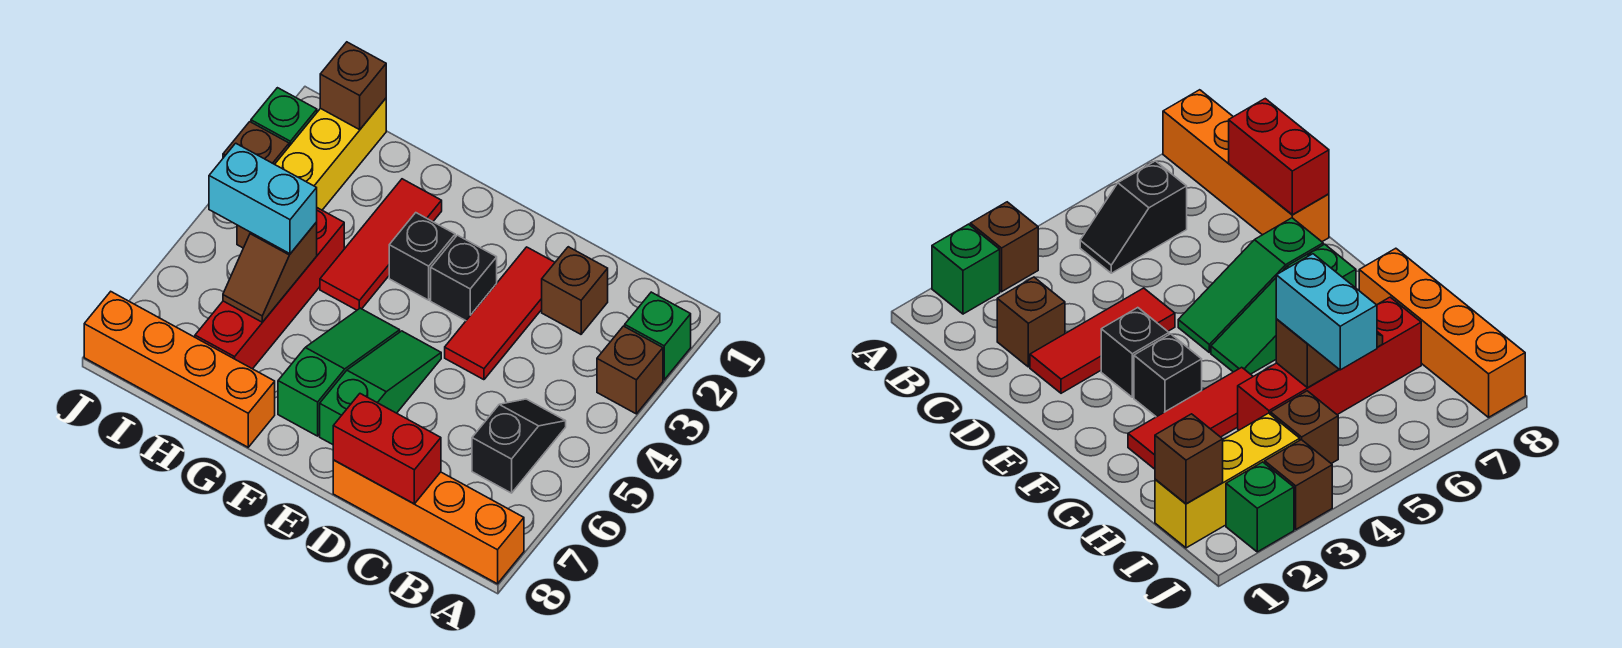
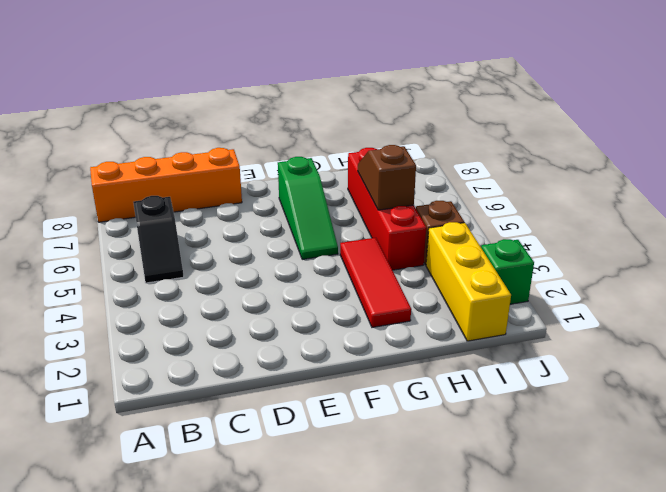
none -> green 1x1 brick [625,292,691,380]
none -> brown 1x1 brick [597,326,663,414]
none -> brown 1x1 brick [542,247,608,334]

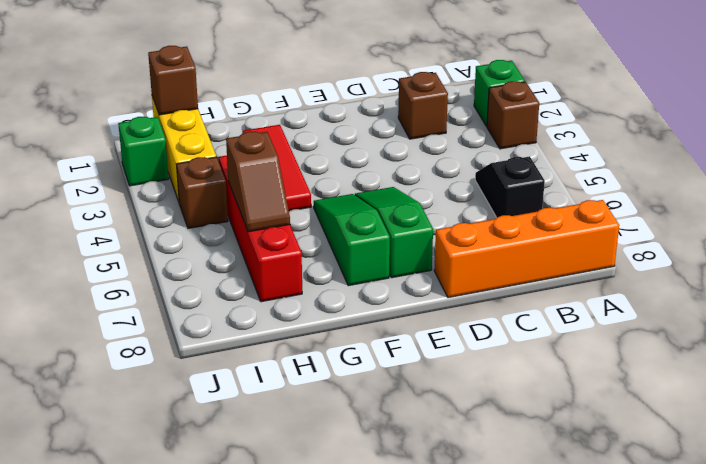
none -> red 1x3 tile [445,247,555,380]
none -> black 1x1 brick [431,235,497,321]
none -> black 1x1 brick [389,213,455,300]

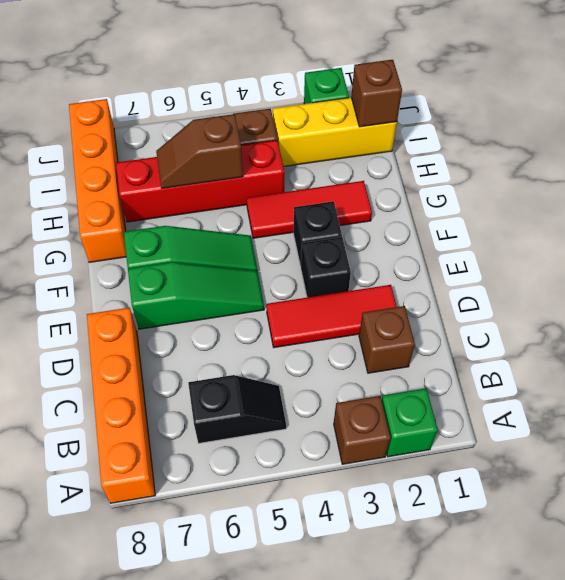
none -> brown 1x1 brick [223,122,289,164]
none -> red 1x2 brick [333,394,441,504]
none -> cyan 1x2 brick [209,143,317,254]

